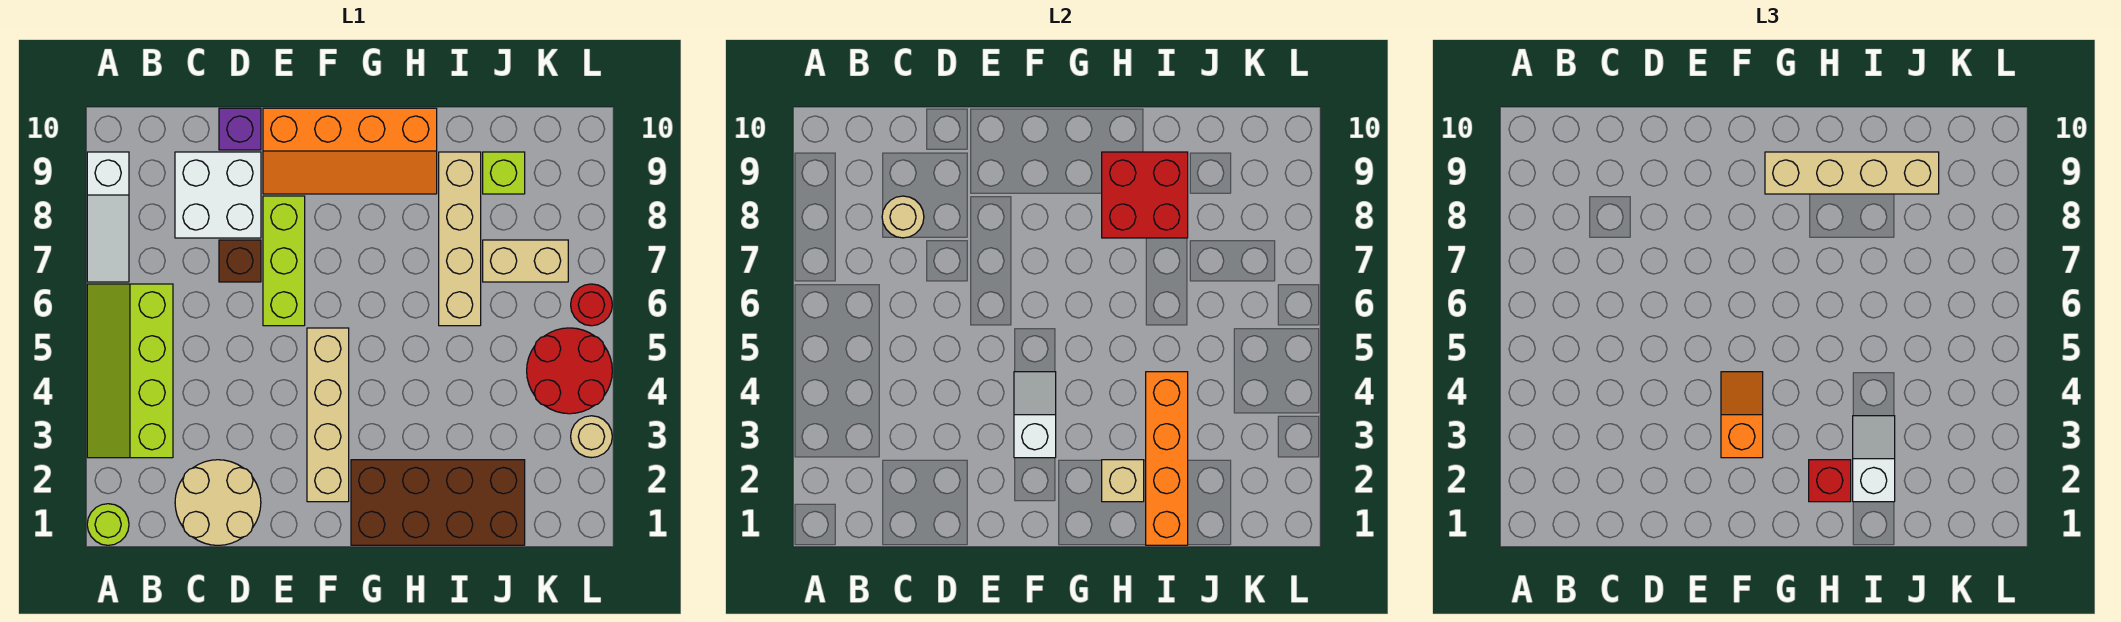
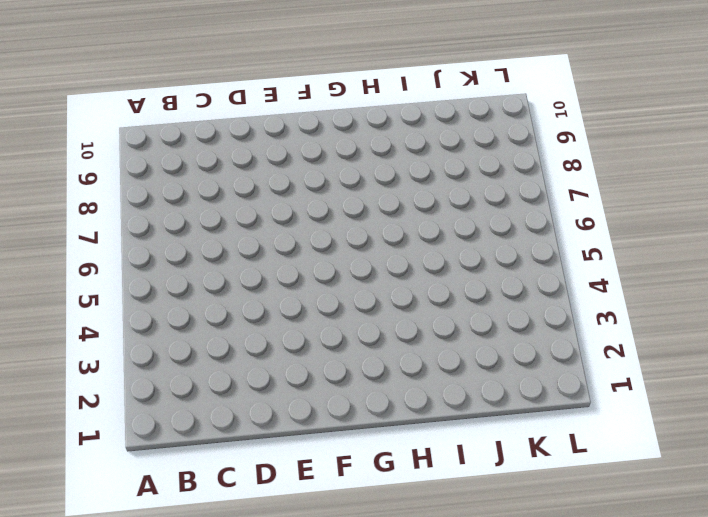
none -> lime 1x1 round brick [87,504,129,545]
none -> lime 2x4 slope [87,284,173,458]
none -> white 1x3 slope [87,152,129,282]

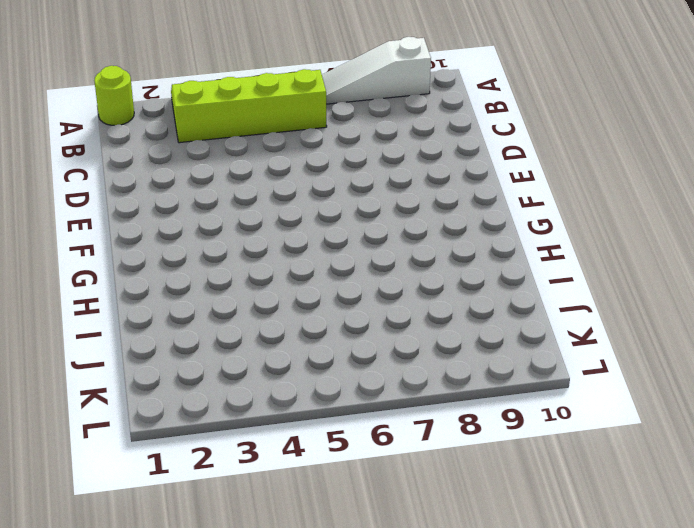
none -> tan 2x2 round brick [175,460,261,545]
none -> white 2x2 brick [175,152,261,238]
none -> brown 1x1 brick [219,240,261,282]

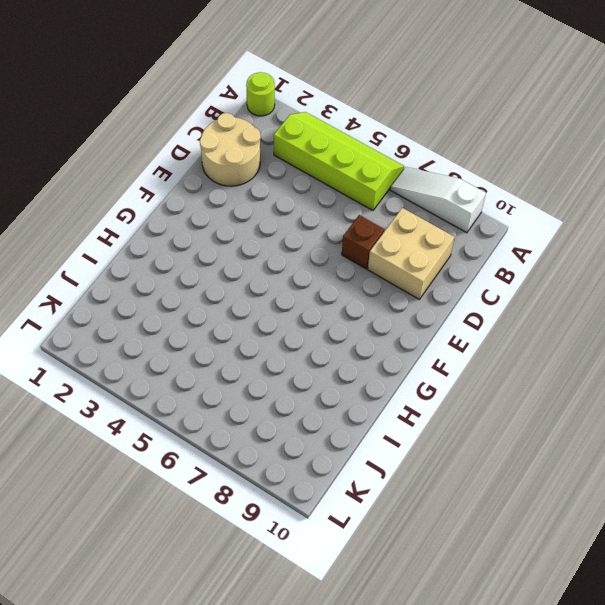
tan 2x2 brick [368,208,454,299] -> white 2x2 brick [175,152,261,238]
none -> purple 1x1 brick [219,108,261,150]
none -> lime 1x3 brick [263,196,305,326]
none -> orange 2x4 slope [263,108,437,194]

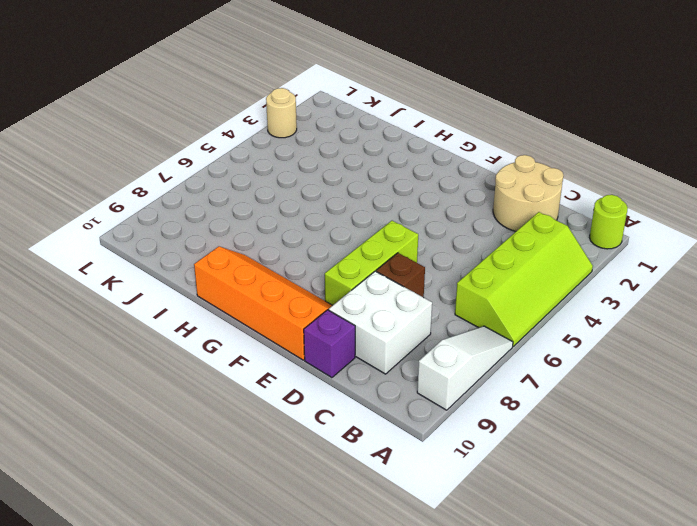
none -> tan 1x4 brick [307,328,349,502]
none -> brown 2x4 brick [351,460,525,545]
none -> tan 1x4 brick [439,152,481,326]

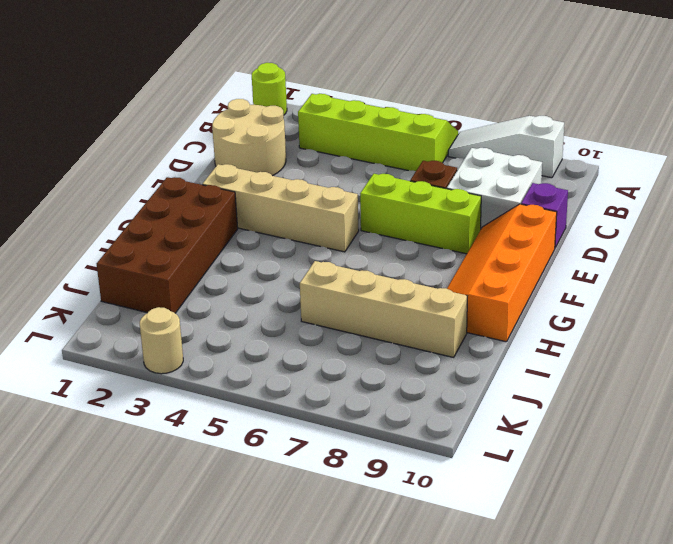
none -> tan 1x2 brick [483,240,568,282]
none -> lime 1x1 brick [483,152,525,194]
none -> red 2x2 round brick [527,328,612,414]

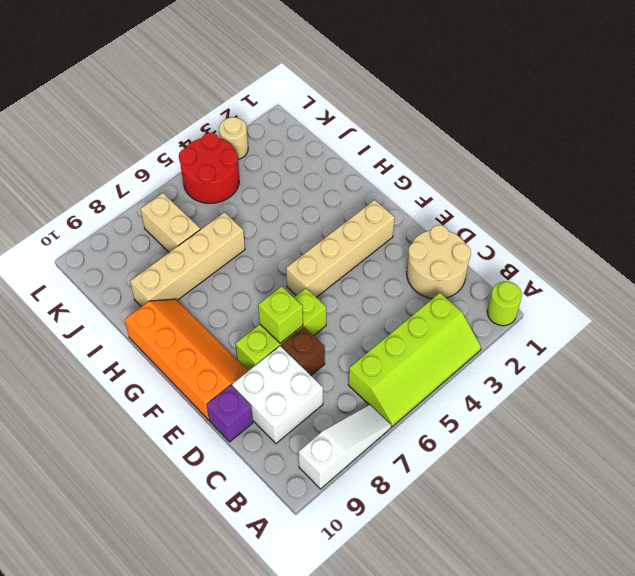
lime 1x1 brick [258,286,303,343] -> lime 1x1 brick moved to [483,152,525,194]
none -> brown 2x4 brick [351,460,525,545]
none -> red 1x1 round brick [571,284,612,326]
none -> tan 1x1 round brick [882,196,924,238]

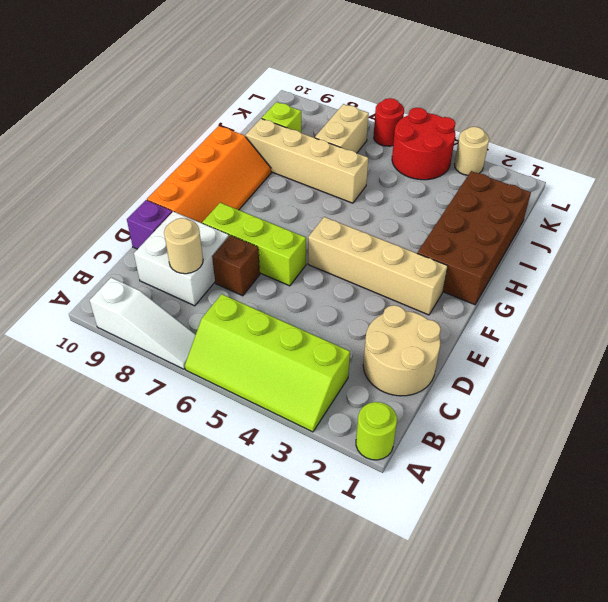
none -> white 1x2 slope [1014,372,1056,458]
none -> tan 1x1 brick [1102,460,1144,502]
none -> red 2x2 brick [1102,152,1188,238]

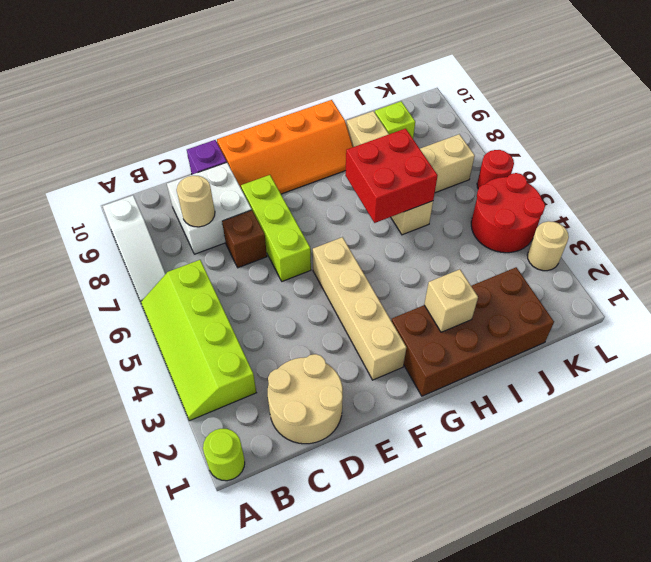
red 2x2 brick [345,128,438,223] -> red 2x2 brick moved to [1102,152,1188,238]
none -> white 1x2 slope [1014,372,1056,458]
none -> orange 1x4 brick [1146,372,1188,545]
none -> orange 1x2 slope [1721,372,1763,458]

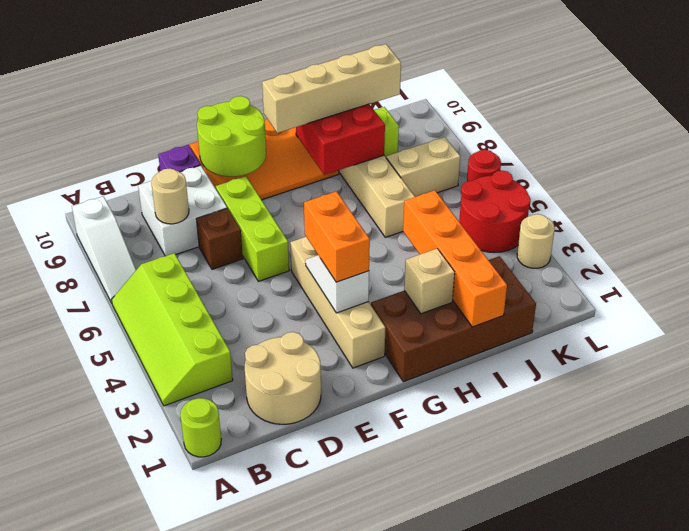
lime 2x2 round brick [197,96,266,177] -> none
orange 1x2 brick [304,191,370,282] -> orange 1x2 slope [1721,372,1763,458]
none -> red 1x1 brick [1809,460,1851,502]
none -> white 1x2 slope [1853,416,1895,502]

